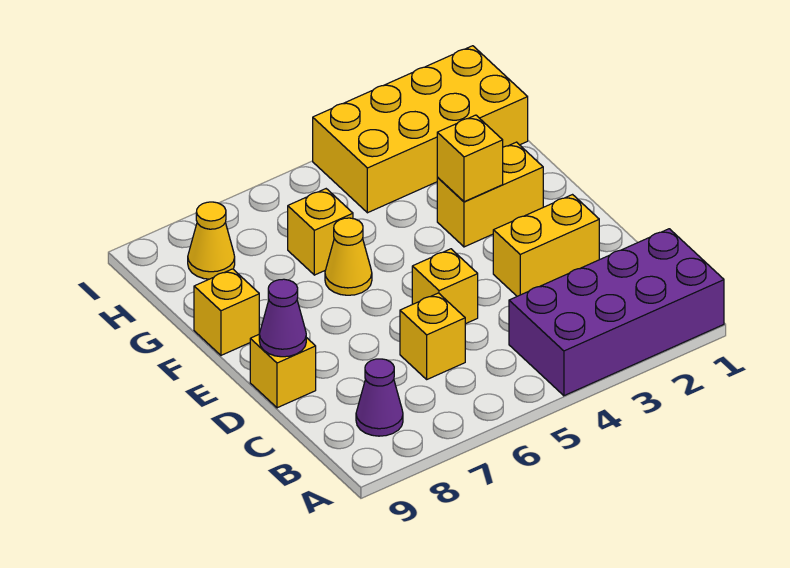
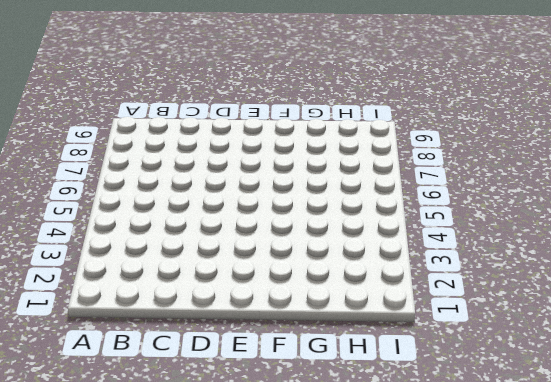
none -> purple 2x4 brick [509,229,724,396]
none -> purple 1x1 cone [356,359,403,436]
none -> yellow 1x1 brick [400,293,465,379]

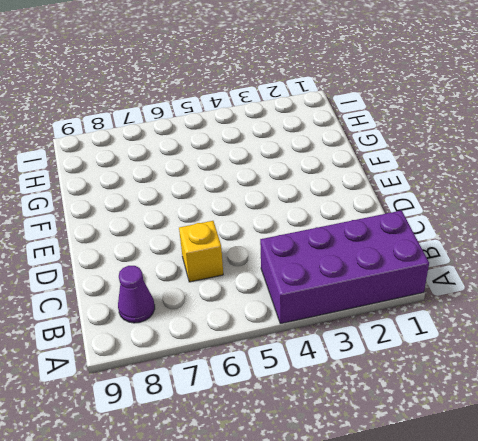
none -> yellow 1x2 brick [493,195,599,296]
none -> yellow 1x1 brick [412,249,478,324]
none -> yellow 1x1 brick [250,335,316,408]

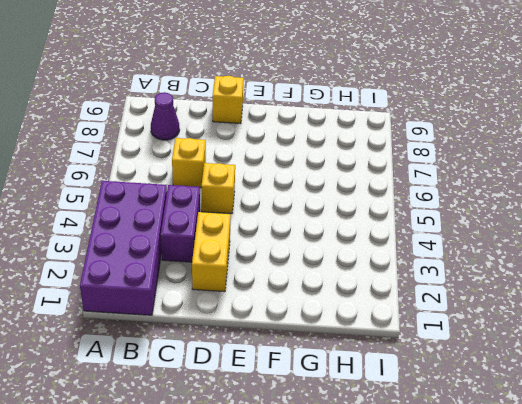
purple 1x2 brick [161,185,200,262] -> none
none -> yellow 1x2 brick [437,142,543,247]
none -> yellow 1x1 cone [325,218,372,295]
none -> yellow 1x1 brick [194,269,259,355]

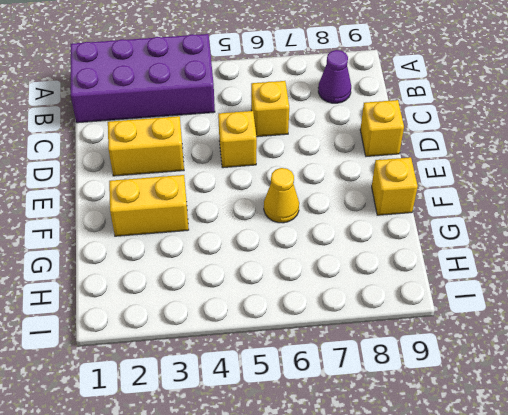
none -> yellow 1x1 brick [288,189,353,275]
none -> yellow 2x4 brick [313,46,528,213]
none -> yellow 1x1 cone [188,202,235,279]

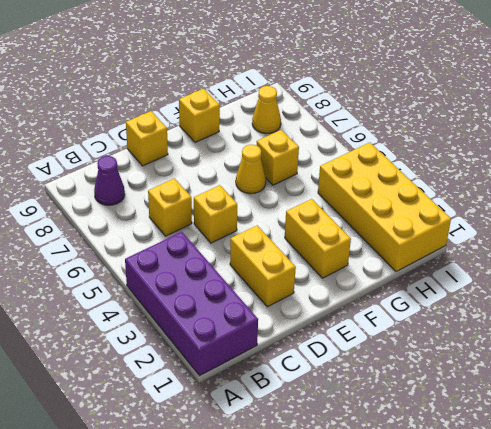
none -> purple 1x1 cone [259,279,306,357]
none -> yellow 1x1 brick [437,115,503,202]

